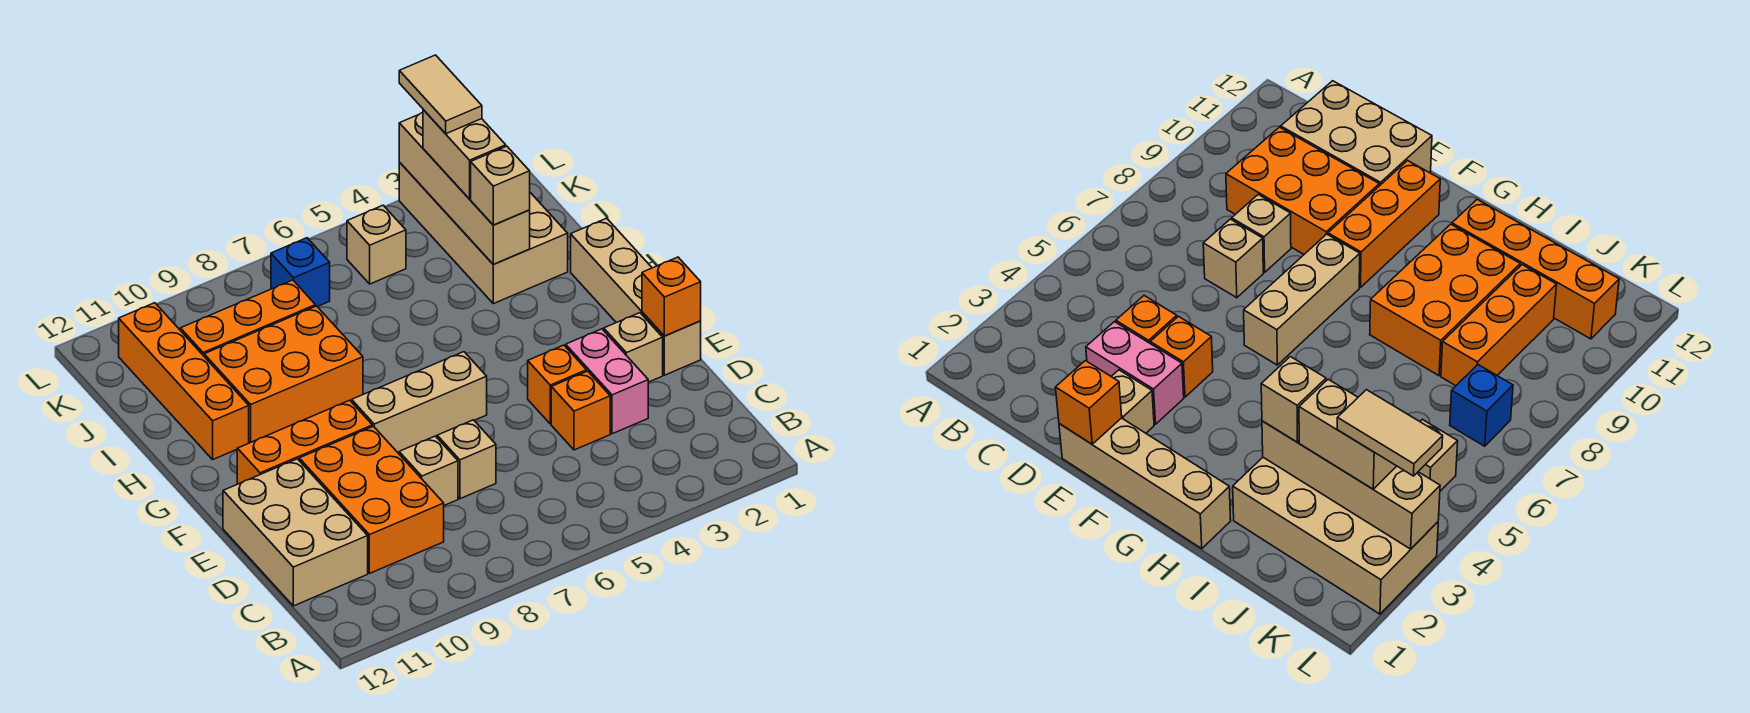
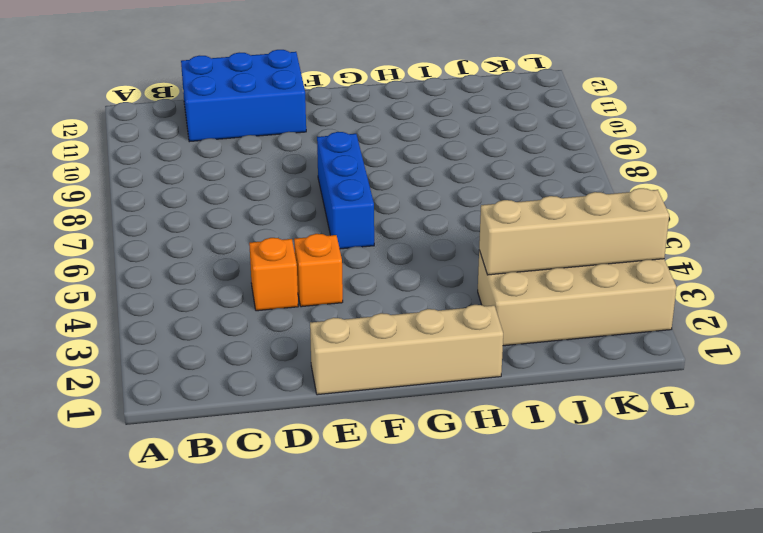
blue 2x3 brick [181,50,306,142] -> tan 2x3 brick [223,459,368,606]
blue 1x3 brick [317,132,374,249] -> tan 1x3 brick [352,352,487,453]
none -> orange 2x3 brick [299,426,444,573]
none -> pink 1x2 brick [566,329,648,434]
none -> tan 1x1 brick [437,420,496,499]

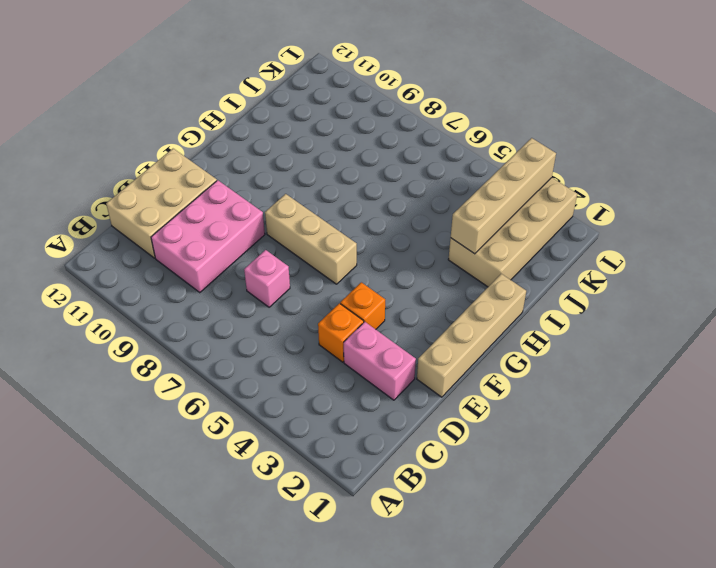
pink 2x3 brick [151,180,265,293] -> orange 2x3 brick [299,426,444,573]
pink 1x2 brick [344,322,416,400] -> pink 1x2 brick turned to [566,329,648,434]
pink 1x1 brick [244,250,290,307] -> tan 1x1 brick [437,420,496,499]
none -> tan 1x1 brick [399,436,458,505]
none -> tan 1x1 brick [604,313,663,382]
none -> orange 1x3 brick [237,400,372,484]

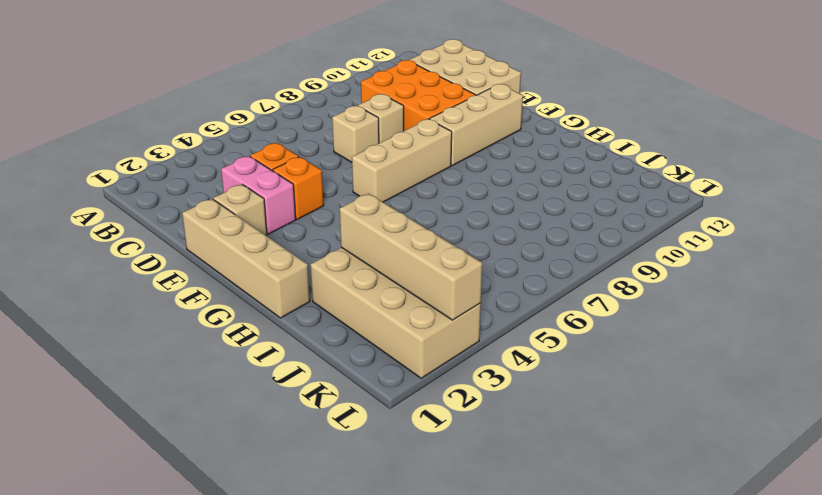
tan 1x3 brick [430,84,523,166] -> orange 1x3 brick [237,400,372,484]
none -> orange 2x3 brick [204,306,363,443]
none -> orange 1x4 brick [119,303,249,459]
none -> orange 1x3 brick [180,280,315,356]

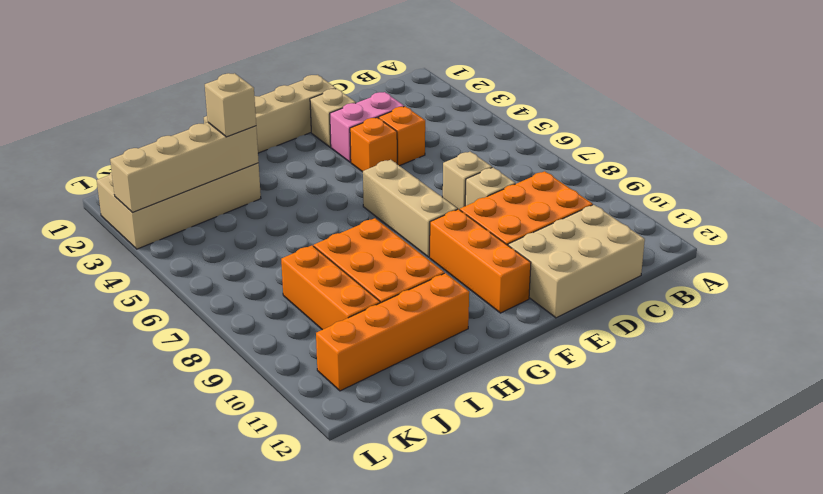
none -> tan 1x1 brick [347,205,406,284]
none -> blue 1x1 brick [271,238,330,307]
none -> orange 1x1 brick [642,257,701,336]

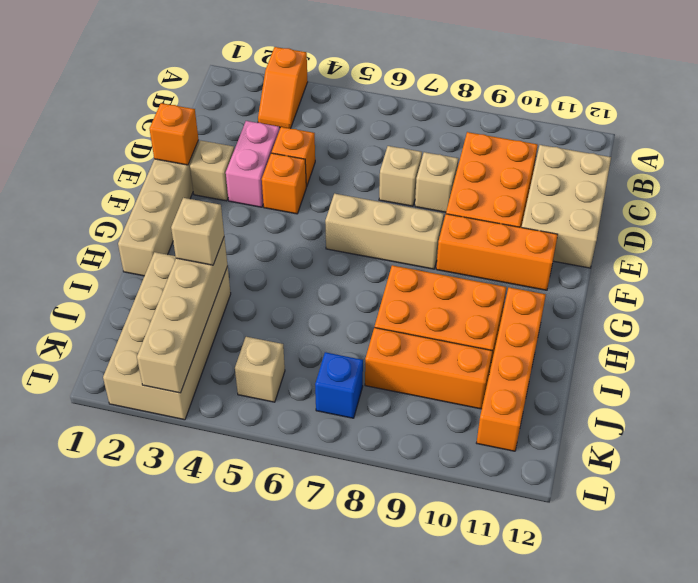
orange 1x2 slope [258,47,308,128] -> none
none -> tan 1x2 brick [423,110,506,199]
none -> tan 1x2 tile [399,55,482,134]

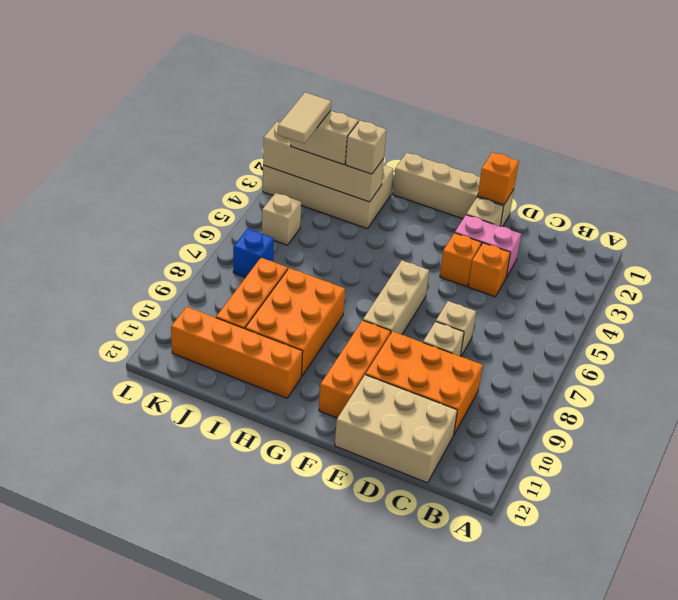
tan 1x2 tile [278,92,331,144] -> tan 1x2 tile turned to [399,55,482,134]

